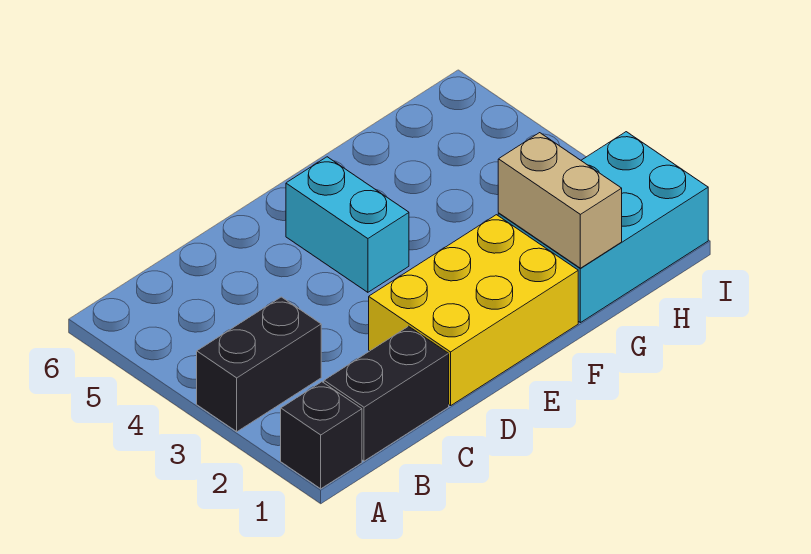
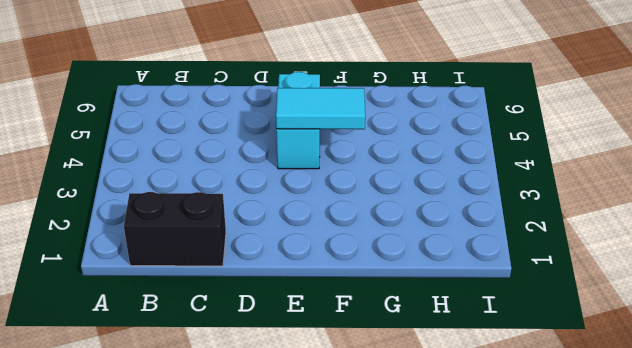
cyan 1x2 tile [276,88,365,129] -> none
none -> black 1x1 brick [281,382,362,489]
none -> black 1x2 brick [197,297,321,432]

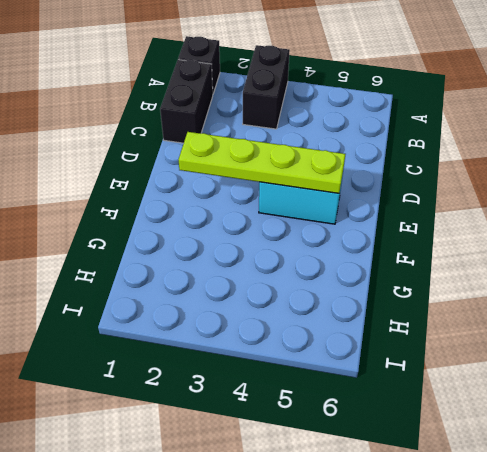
lime 1x4 plate [178,132,345,193] -> none
none -> yellow 2x3 brick [369,215,578,406]
none -> cyan 2x3 brick [498,132,708,323]

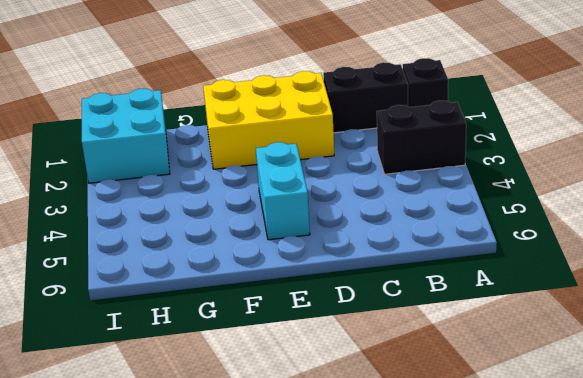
cyan 2x2 brick [82,89,170,183] -> cyan 2x3 brick [498,132,708,323]
none -> tan 1x2 brick [498,133,622,268]

